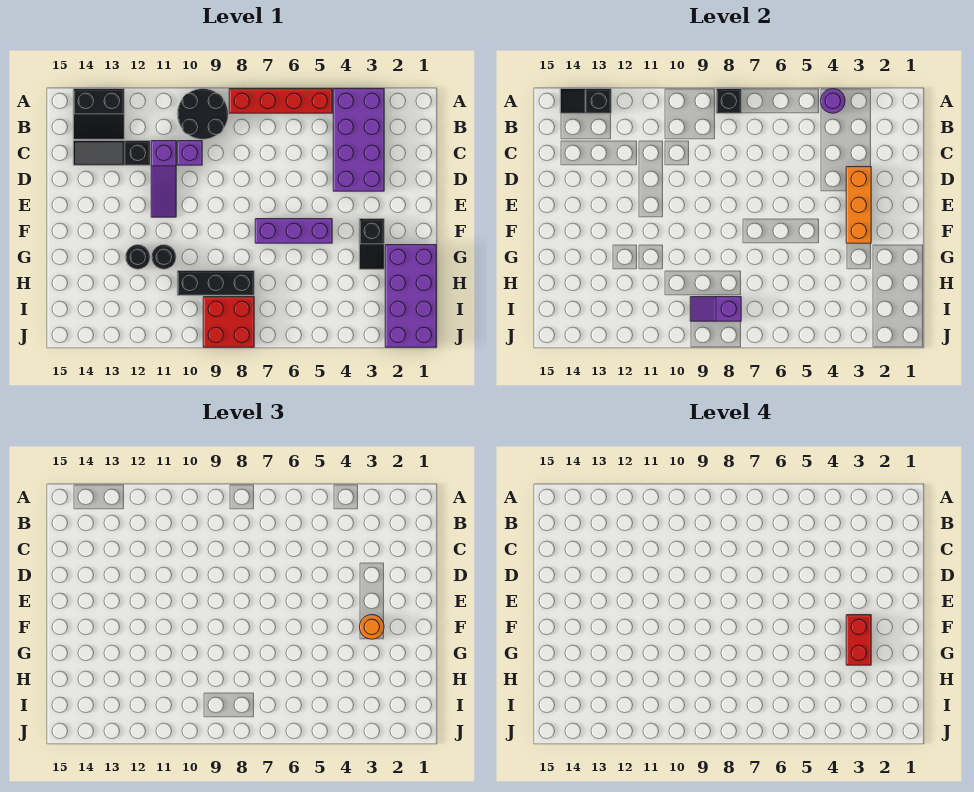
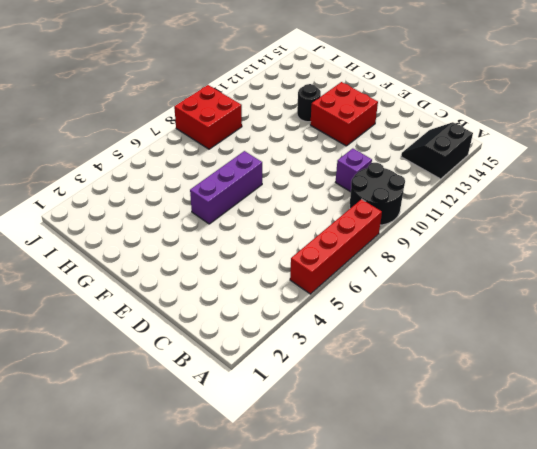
red 2x2 brick [310,82,378,146] -> none
none -> purple 2x4 brick [333,89,384,191]
none -> purple 1x3 slope [151,141,176,217]
none -> black 1x3 slope [73,141,150,165]

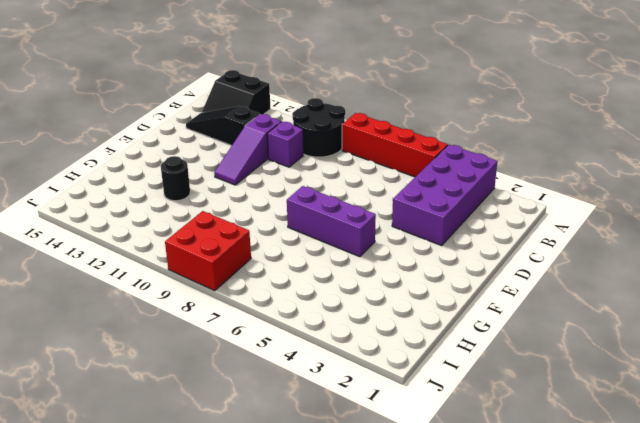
none -> black 1x2 slope [359,219,384,269]
none -> purple 2x4 brick [385,245,436,347]
none -> black 1x1 round brick [152,245,176,269]

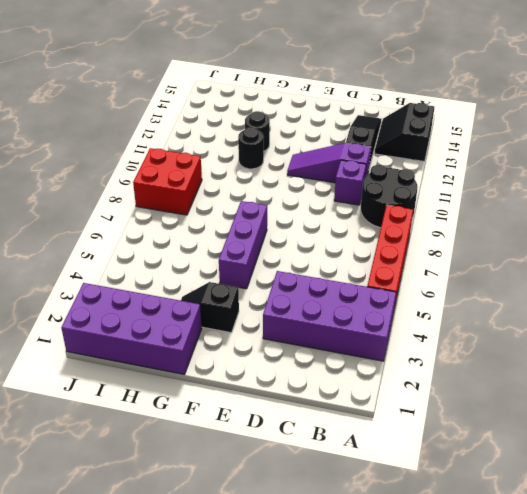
none -> black 1x3 brick [177,271,254,295]
none -> purple 1x1 round brick [821,89,845,113]
none -> black 1x1 brick [716,89,741,113]

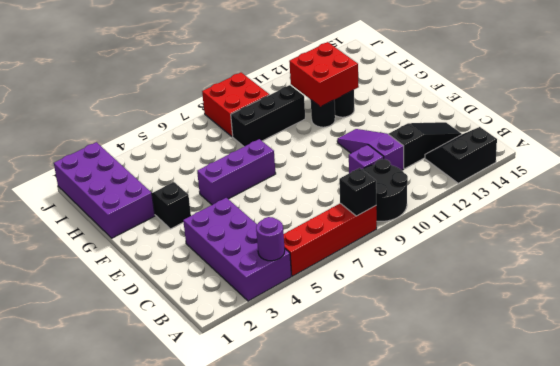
red 2x2 brick [289,42,359,107] -> none
none -> black 1x2 slope [560,89,611,113]
none -> orange 1x3 brick [846,167,871,243]
none -> purple 1x2 slope [690,297,741,321]

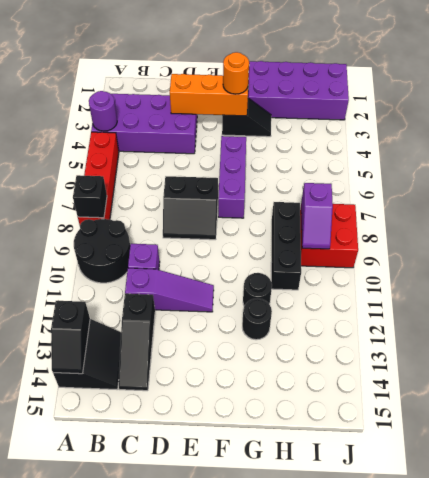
black 2x2 slope [163,176,218,240] -> none
none -> red 1x2 brick [846,615,871,665]

